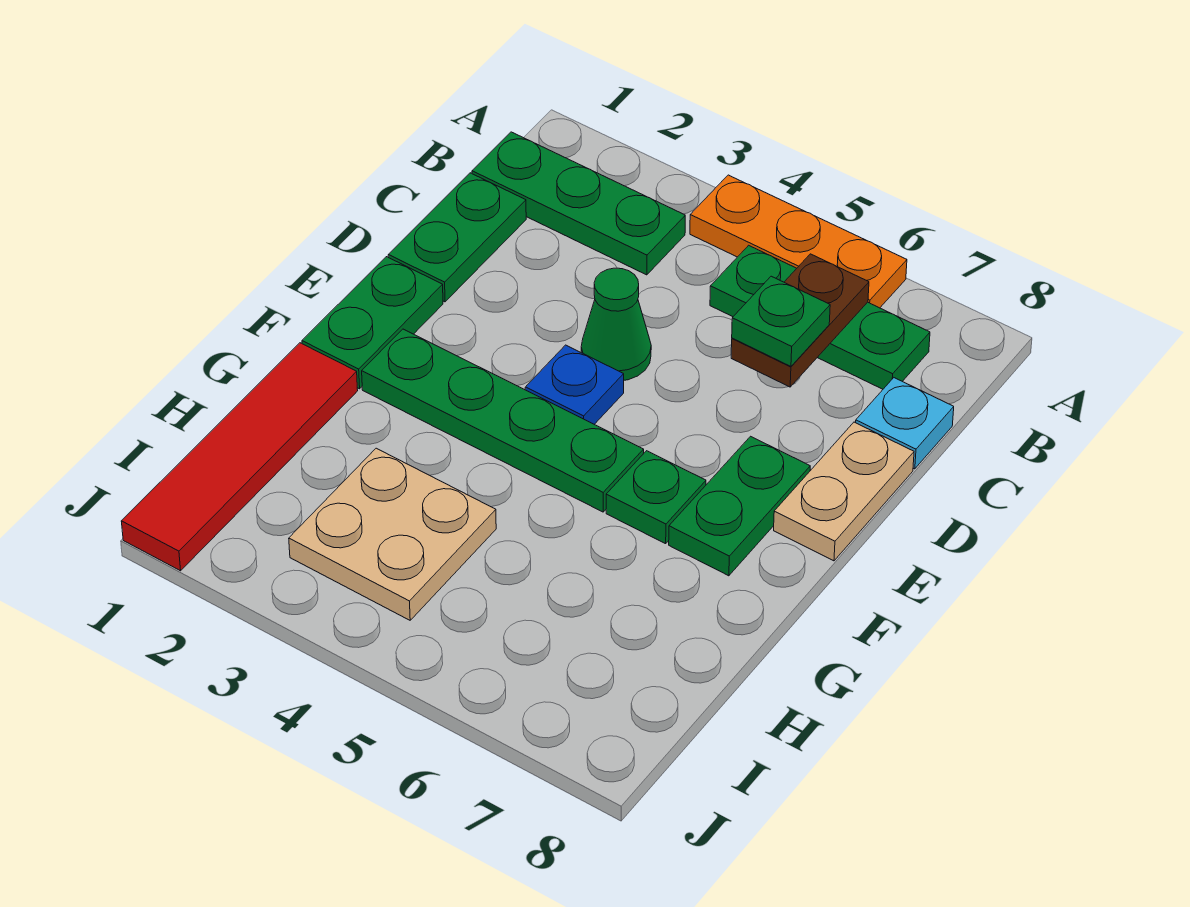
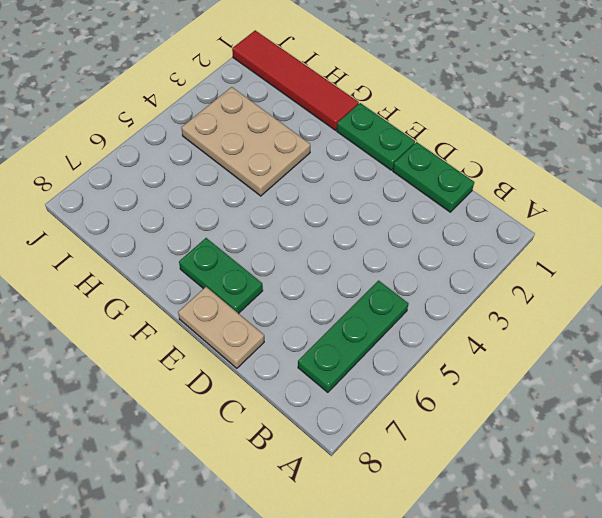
tan 2x3 plate [181,87,310,196] -> tan 2x2 plate [289,448,496,620]
none -> orange 1x3 plate [690,175,907,308]
none -> green 1x3 plate [472,132,685,275]
none -> cyan 1x1 plate [856,378,954,469]

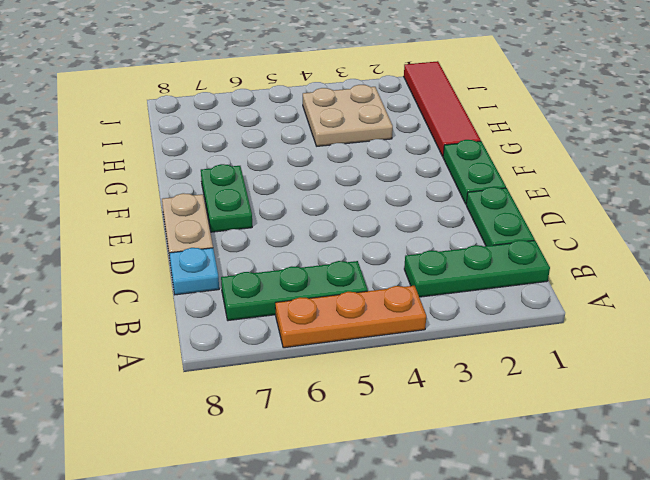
none -> green 1x1 cone [581,268,651,380]
none -> blue 1x1 plate [525,345,624,424]
none -> green 1x4 plate [362,329,644,512]

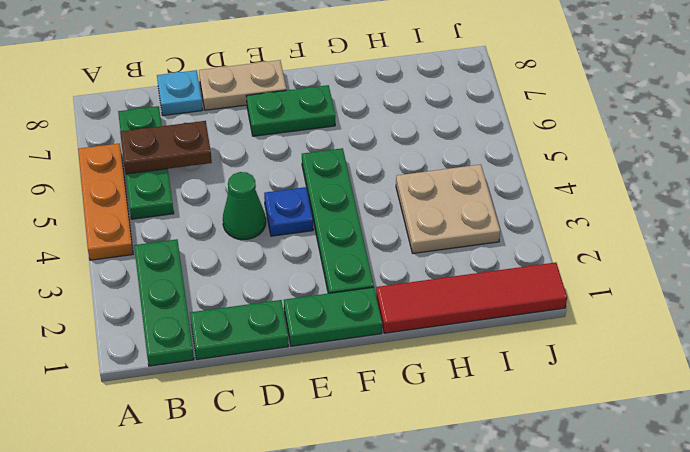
none -> green 1x1 plate [606,451,706,544]
none -> green 1x1 plate [732,276,830,366]

